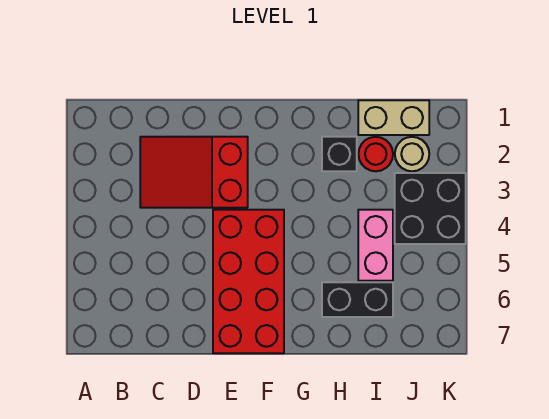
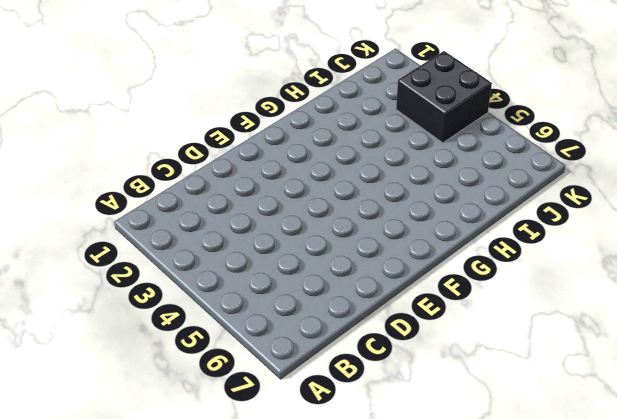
none -> red 2x3 slope [140,137,248,208]
none -> red 2x4 brick [213,210,284,353]

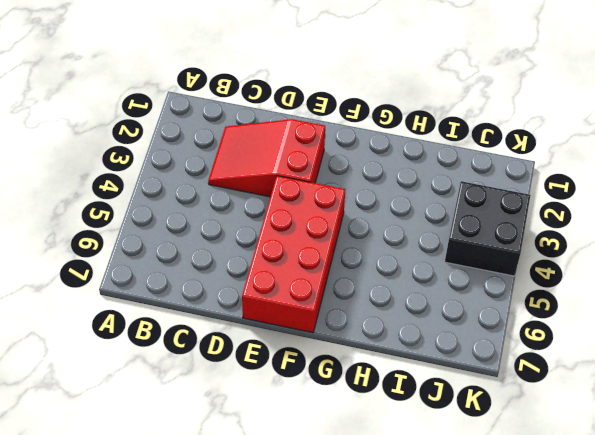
none -> black 1x1 brick [322,137,357,171]
none -> black 1x2 brick [322,282,393,317]

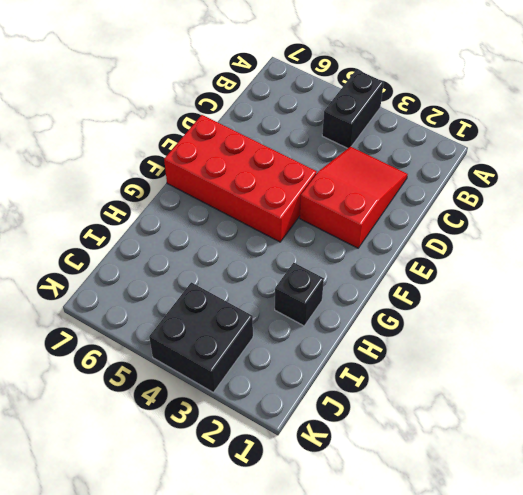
black 1x2 brick [322,69,384,148] -> black 1x2 brick moved to [322,282,393,317]
none -> tan 1x2 brick [358,100,429,135]
none -> red 1x1 round brick [358,137,393,171]

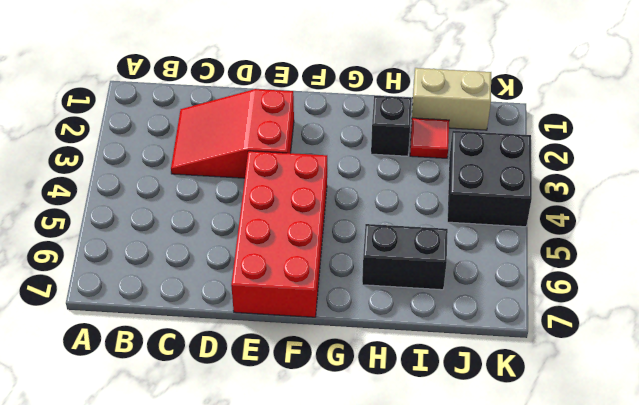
red 1x1 tile [410,118,449,158] -> red 1x1 round brick [358,137,393,171]
none -> pink 1x2 brick [358,210,393,281]
none -> tan 1x1 round brick [395,137,429,171]

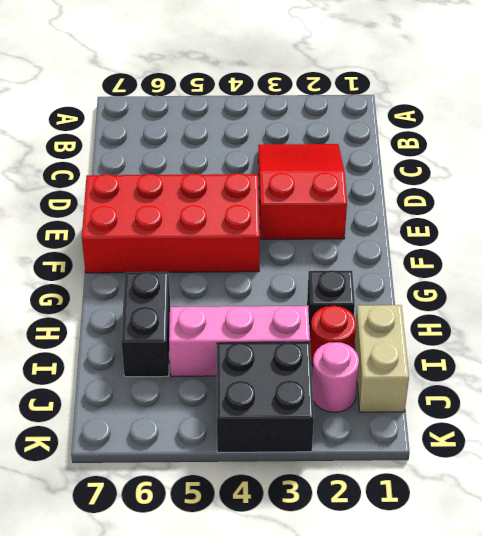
pink 1x3 brick [169,306,310,376] -> pink 1x2 brick [358,210,393,281]
pink 1x1 round brick [312,342,359,412] -> tan 1x1 round brick [395,137,429,171]

